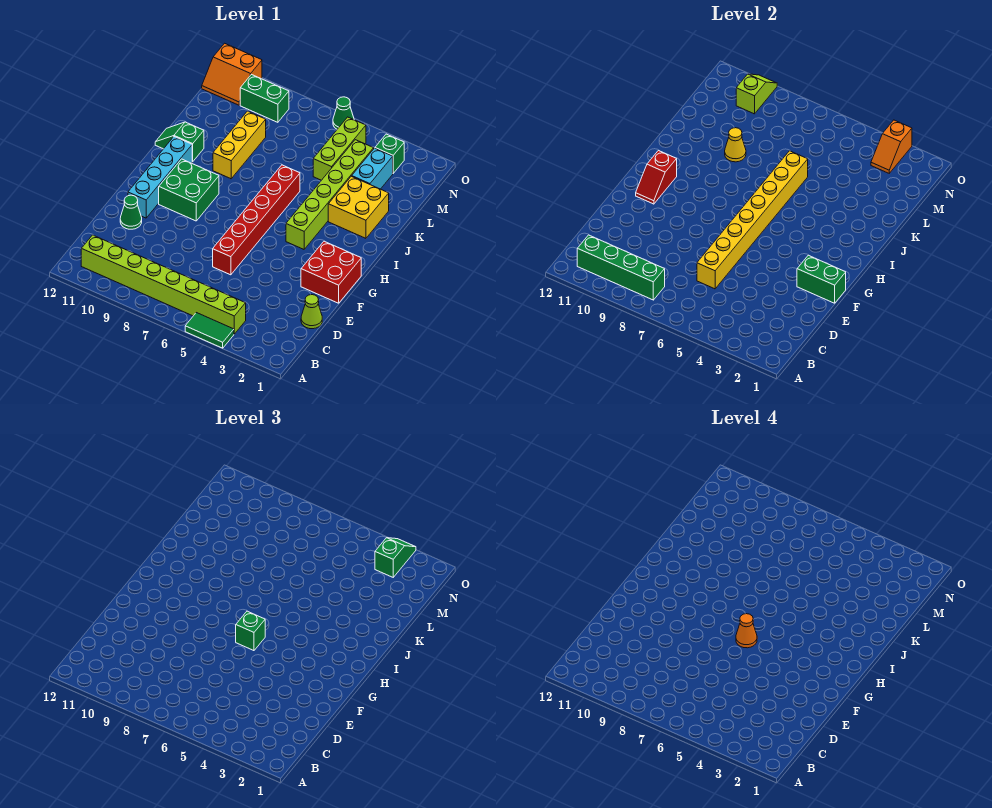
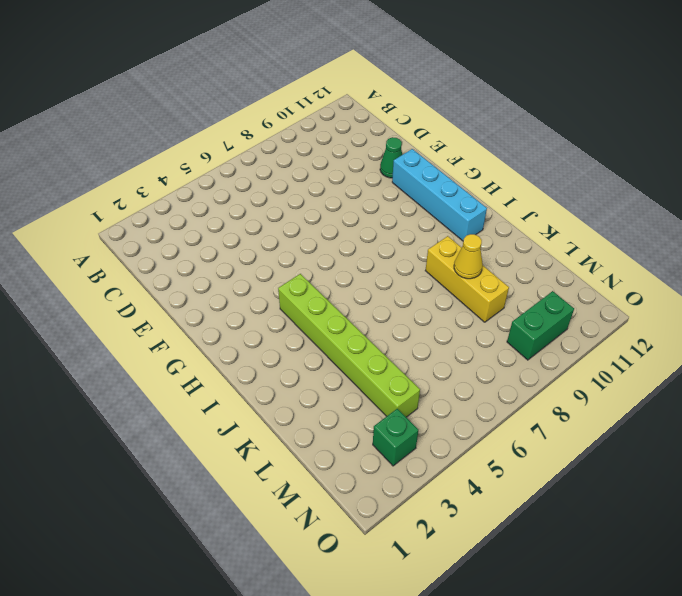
none -> green 1x2 tile [185,313,234,348]
none -> lime 1x8 brick [81,235,246,334]
none -> lime 1x1 cone [301,295,322,329]

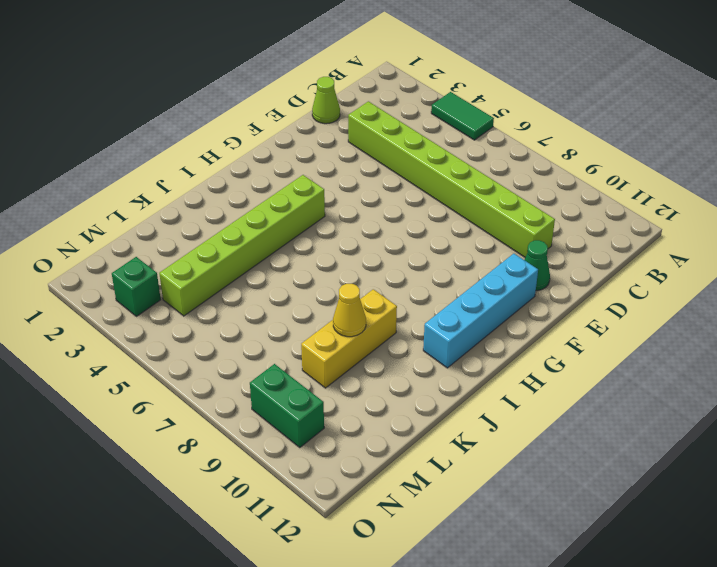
lime 1x8 brick [348,101,555,257] -> lime 1x8 brick moved to [81,235,246,334]
none -> red 1x6 brick [213,165,300,275]
none -> red 2x2 brick [301,241,361,303]
none -> green 2x2 brick [159,159,219,221]

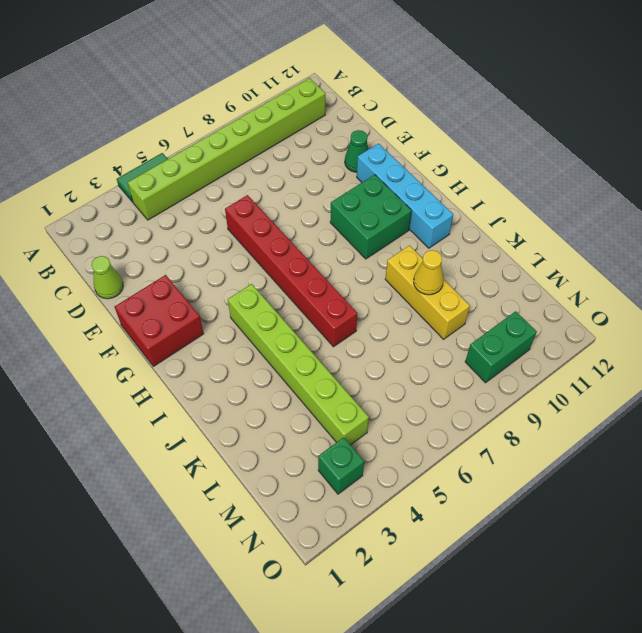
none -> yellow 2x2 brick [328,176,389,238]
none -> green 1x2 slope [155,122,204,162]
none -> cyan 1x2 brick [352,148,393,189]

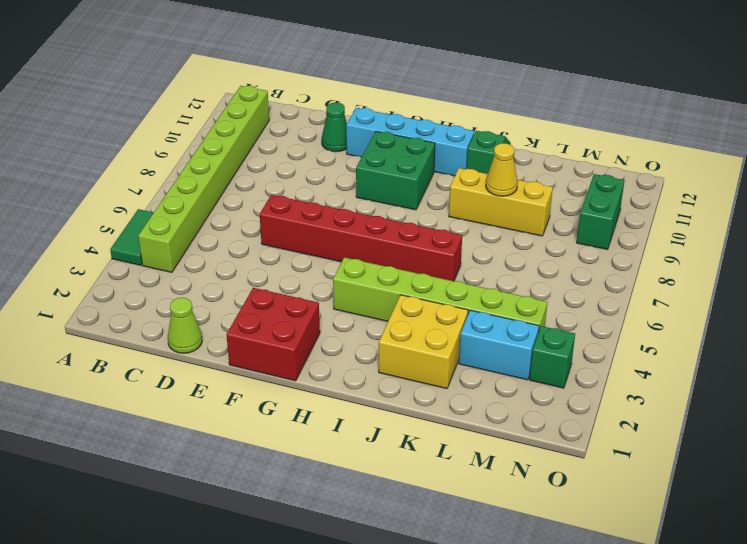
none -> lime 1x3 brick [313,117,366,180]
none -> orange 2x2 slope [202,43,262,105]
none -> green 1x1 cone [333,97,354,129]

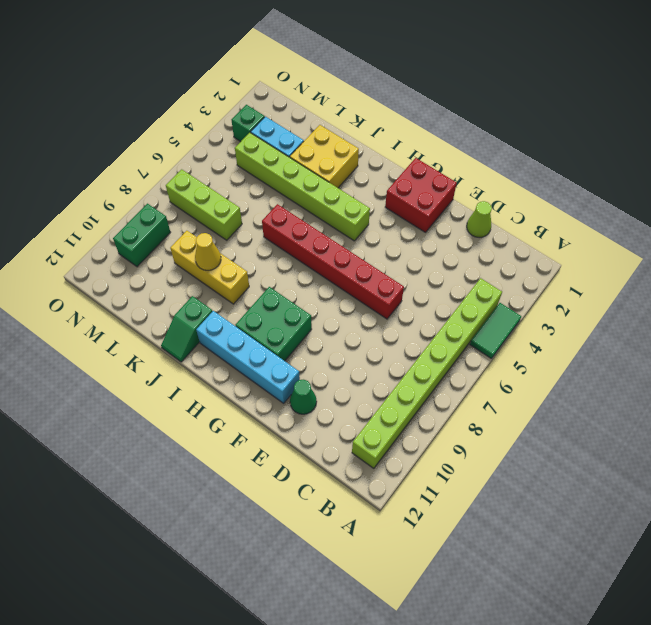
lime 1x3 brick [166,169,242,240] -> lime 1x3 brick moved to [313,117,366,180]
none -> orange 2x2 slope [202,43,262,105]
none -> green 1x1 cone [333,97,354,129]
none -> green 1x4 brick [577,235,665,300]

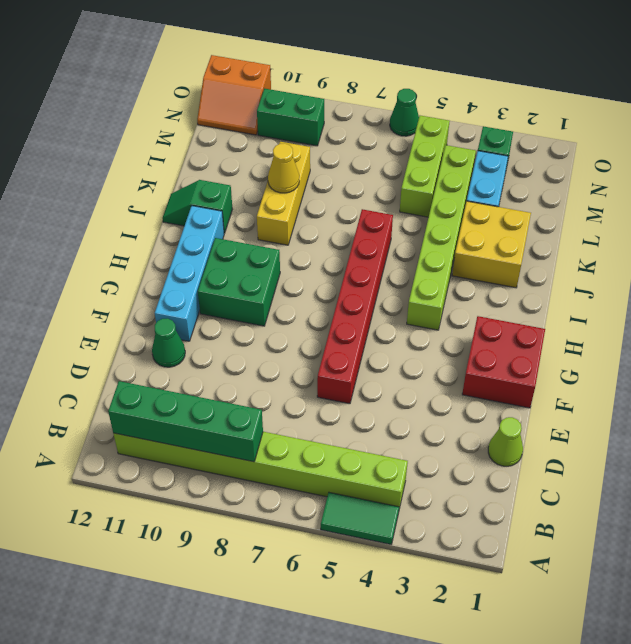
none -> yellow 1x8 brick [697,151,808,289]
none -> green 1x2 brick [797,255,846,303]
none -> red 1x2 slope [636,150,677,204]

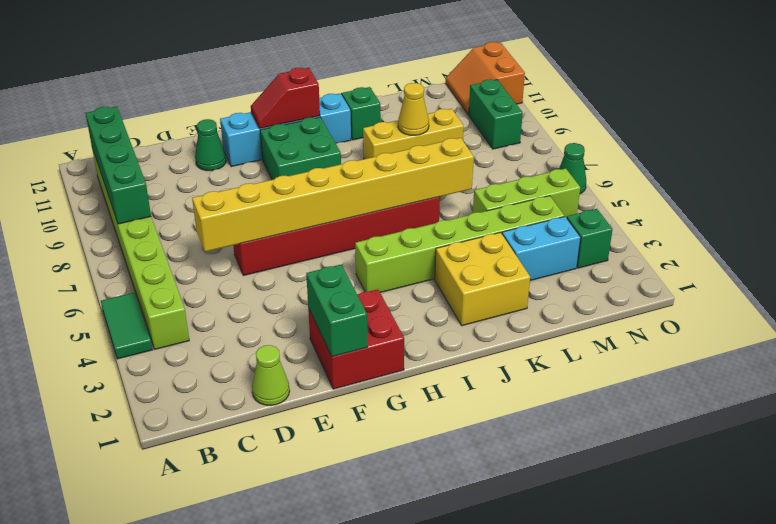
none -> orange 1x2 slope [871,120,912,173]
none -> lime 1x2 slope [736,74,777,114]
none -> green 1x1 brick [236,611,265,651]

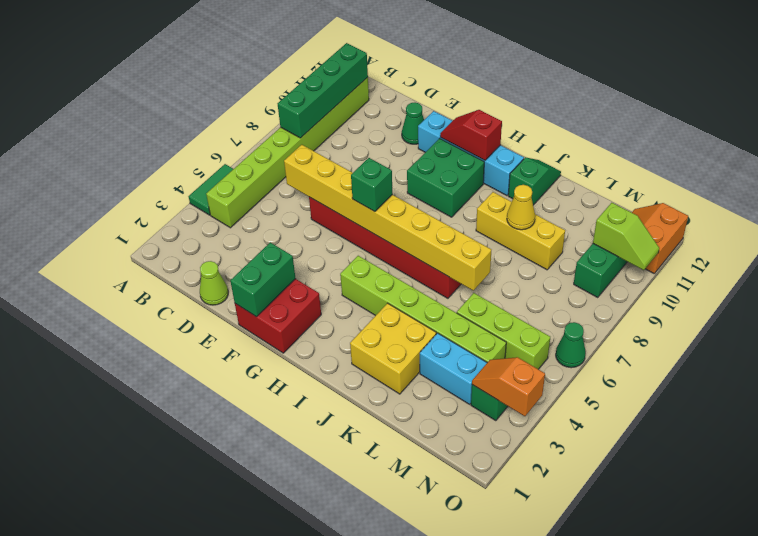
none -> green 1x2 slope [375,538,416,577]
none -> orange 1x1 cone [736,614,757,648]

